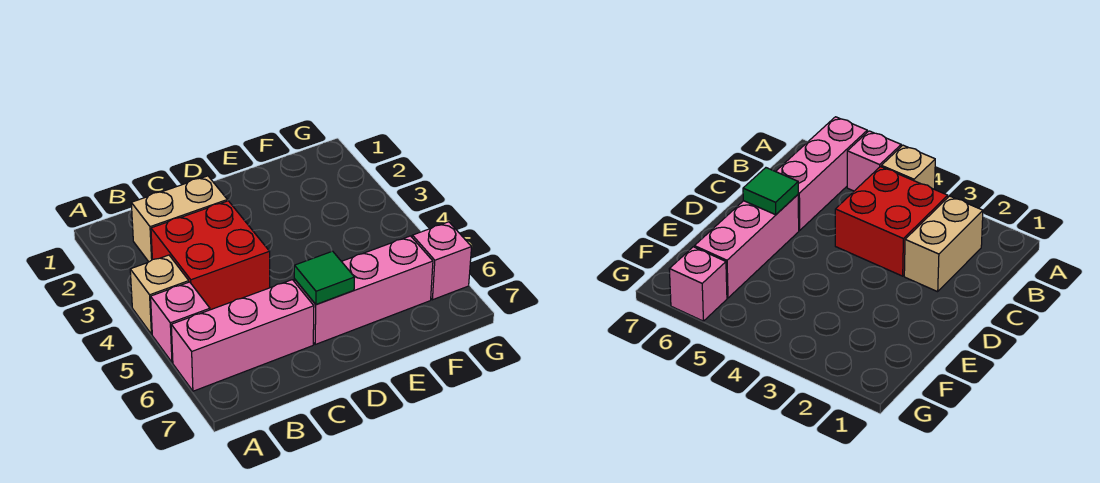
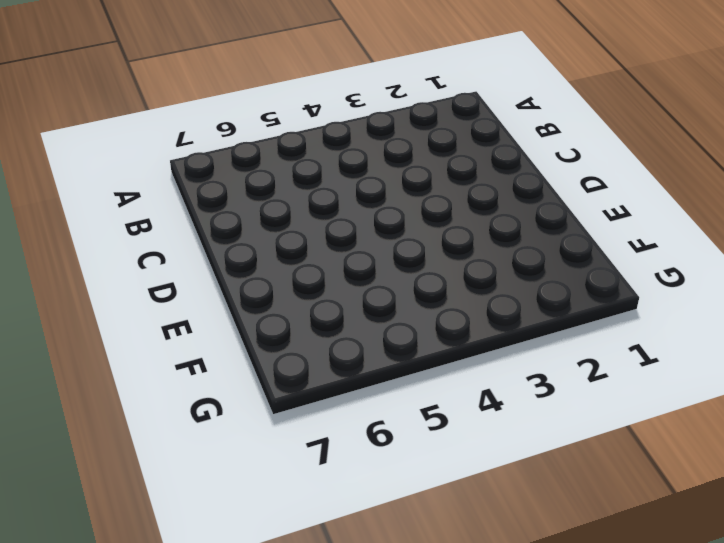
none -> tan 1x1 brick [130,255,189,334]
none -> pink 1x1 brick [151,282,210,362]

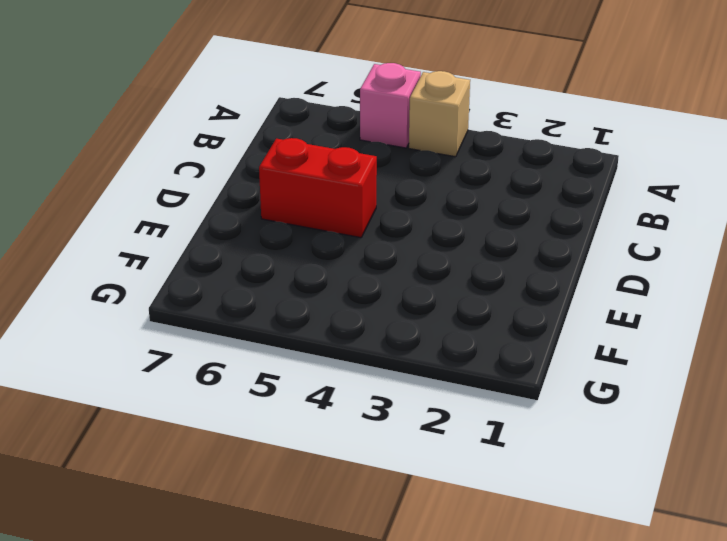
red 1x2 brick [259,138,377,238] -> pink 1x3 brick [294,236,433,344]
none -> pink 1x3 brick [171,280,314,391]
none -> tan 1x2 brick [131,176,227,262]

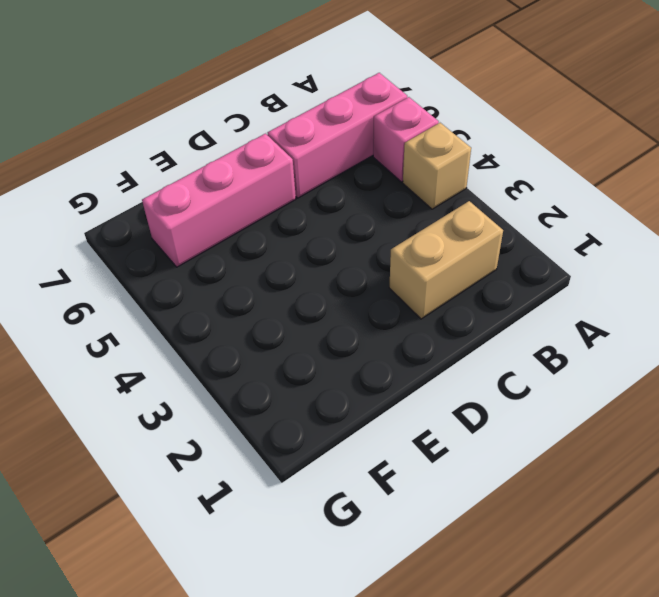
none -> red 2x2 brick [151,201,270,310]
none -> pink 1x1 brick [412,222,472,300]

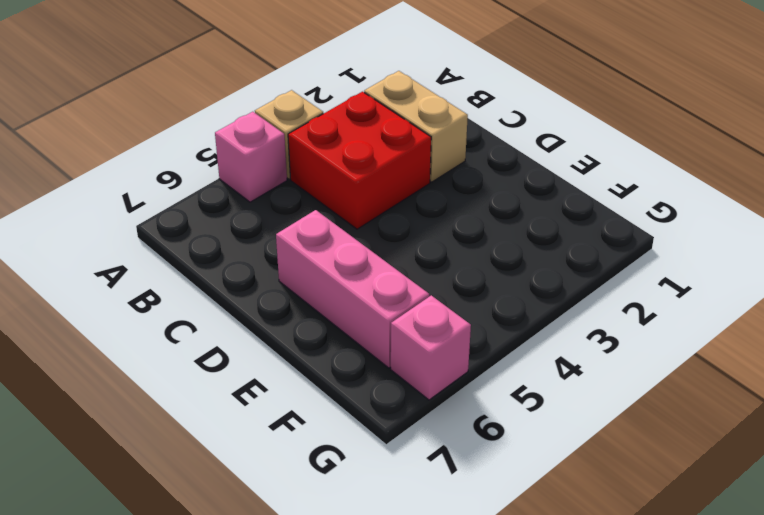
none -> pink 1x3 brick [171,280,314,391]
none -> green 1x1 tile [294,251,355,305]

